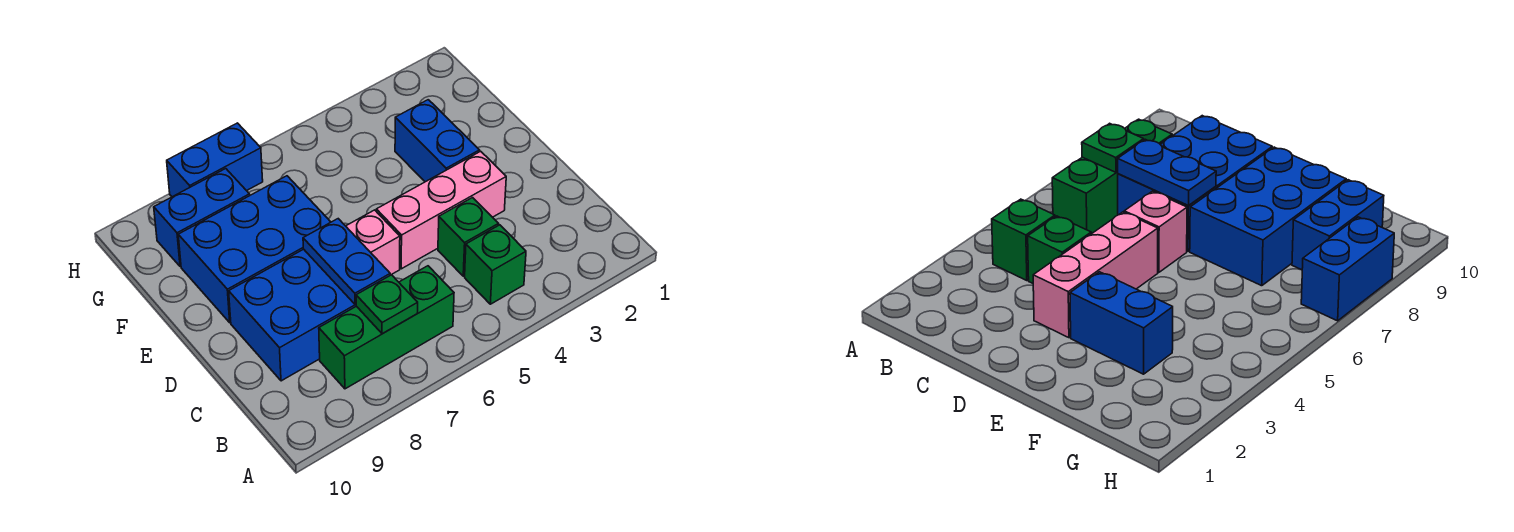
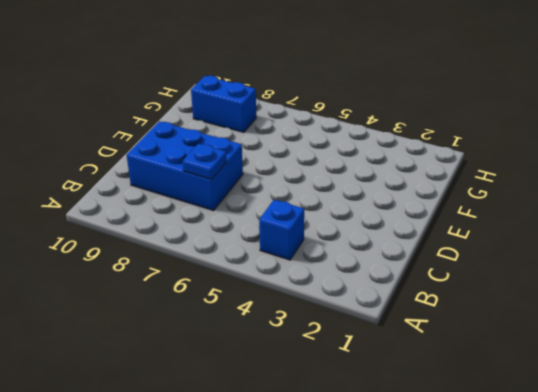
blue 1x1 brick [259,200,304,260] -> green 1x1 brick [465,225,526,304]
blue 1x1 plate [183,144,227,180] -> blue 1x2 plate [303,219,390,304]
none -> green 1x3 brick [319,266,454,389]
none -> green 1x1 brick [438,198,498,276]
none -> pink 1x3 brick [376,151,506,269]

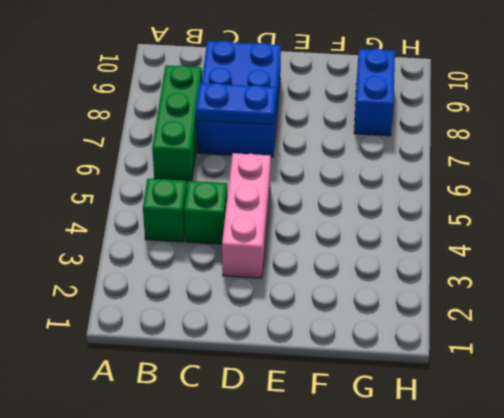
none -> pink 1x1 brick [346,210,400,275]
none -> blue 1x2 brick [395,100,479,182]
none -> blue 2x3 brick [178,176,331,323]

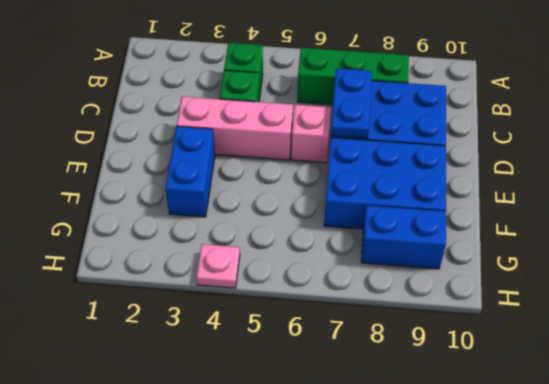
pink 1x1 plate [196,244,240,288] -> none
none -> blue 1x2 brick [167,123,263,197]
none -> green 1x1 plate [356,275,418,334]

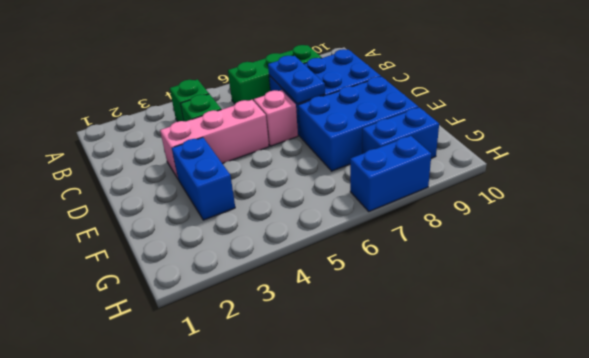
none -> green 1x1 plate [356,275,418,334]

